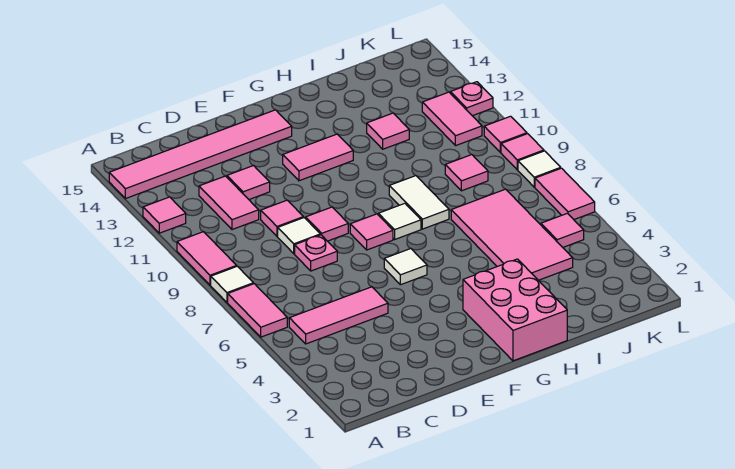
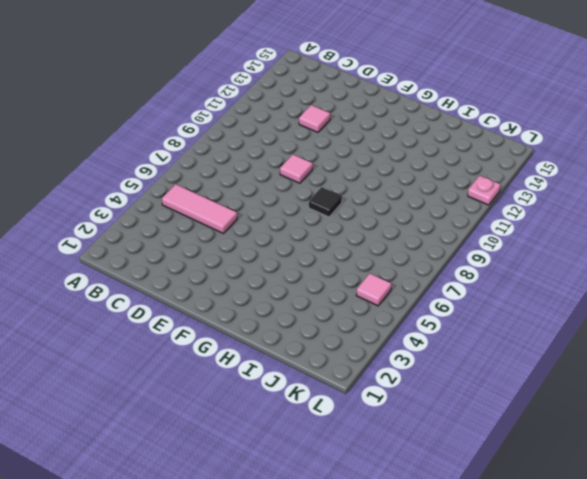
black 1x1 tile [309,187,342,217] -> white 1x1 tile [378,203,421,239]
none -> pink 1x2 tile [228,284,287,337]
none -> white 1x1 tile [211,266,253,302]
none -> pink 1x2 tile [177,232,237,285]

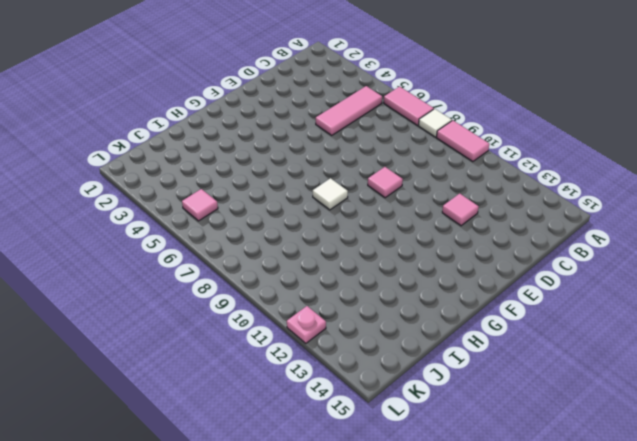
none -> pink 1x1 tile [143,197,186,233]
none -> pink 1x6 tile [109,110,292,199]
none -> pink 1x2 tile [199,176,259,230]

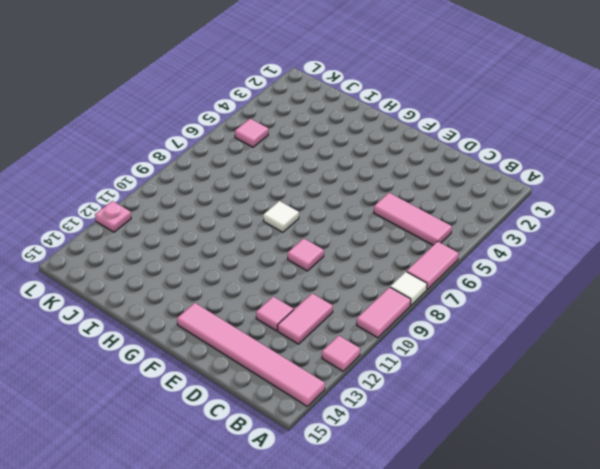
none -> pink 1x1 plate [295,235,337,271]
none -> white 1x1 tile [278,218,320,254]
none -> pink 1x1 tile [261,200,303,236]

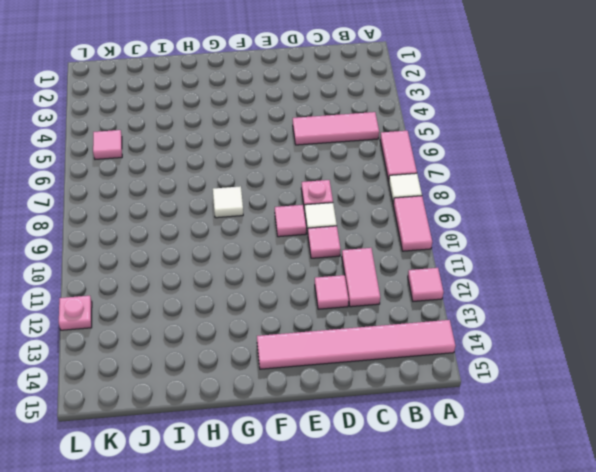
none -> white 1x1 tile [384,248,427,285]
none -> pink 1x1 tile [350,214,393,250]
none -> pink 1x2 tile [283,134,353,181]

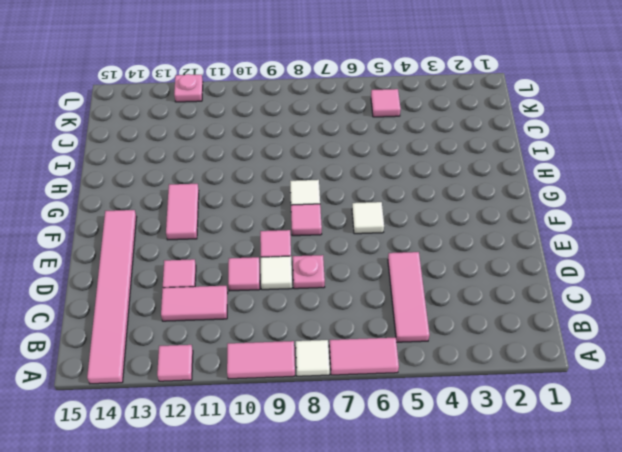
none -> pink 2x3 brick [463,259,567,361]
none -> white 1x2 tile [389,176,449,229]
none -> pink 2x4 tile [451,189,573,280]

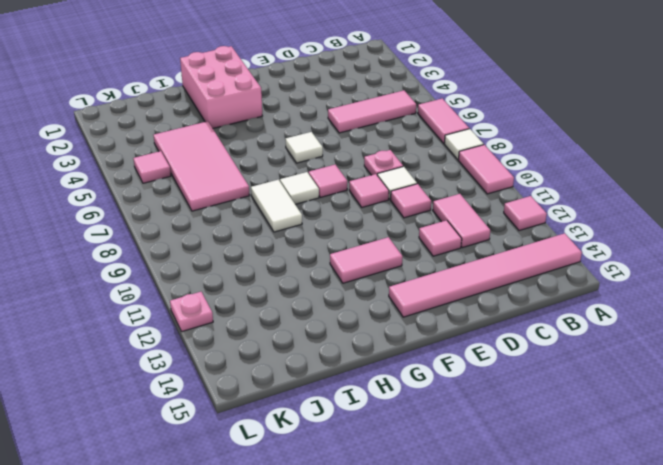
none -> pink 1x1 tile [367,113,409,149]
none -> pink 1x1 tile [445,155,488,191]
none -> pink 1x2 tile [422,92,482,146]

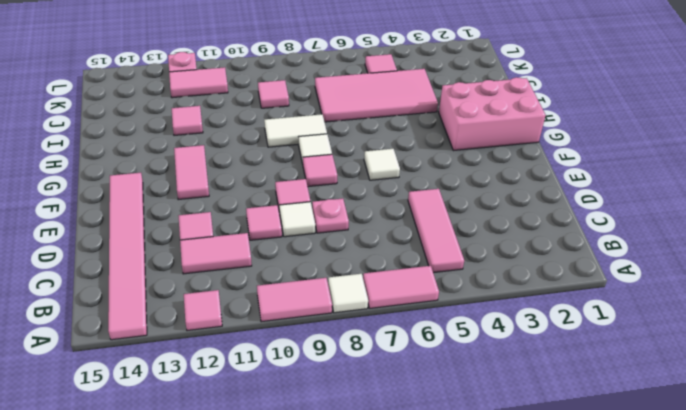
none -> pink 1x2 tile [535,168,595,219]
none -> white 1x1 tile [518,151,561,187]
none -> pink 1x1 tile [501,134,544,170]

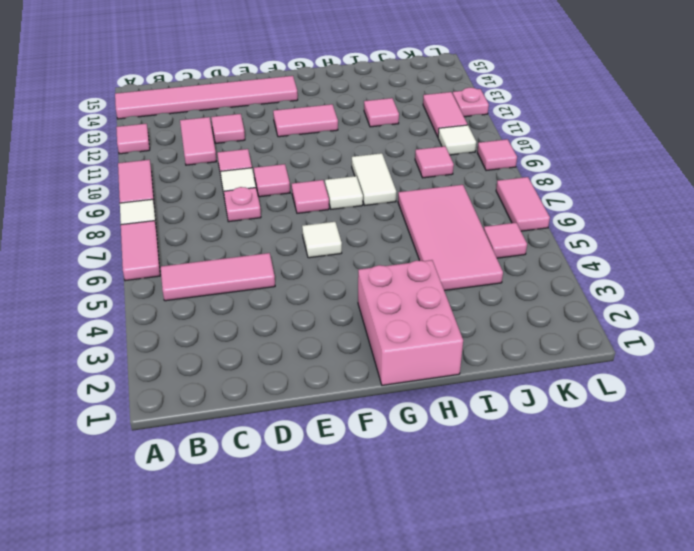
white 1x1 tile [438,125,476,155] -> white 1x1 tile moved to [518,151,561,187]
none -> pink 1x1 tile [484,116,527,152]

